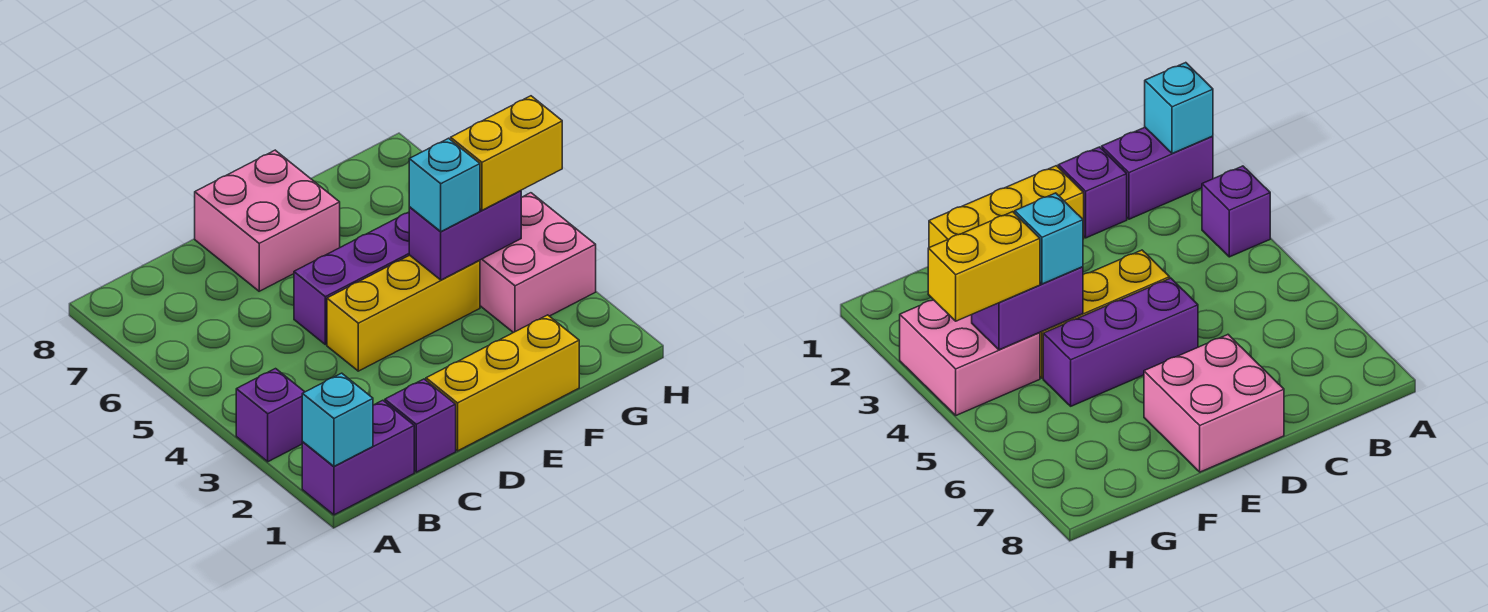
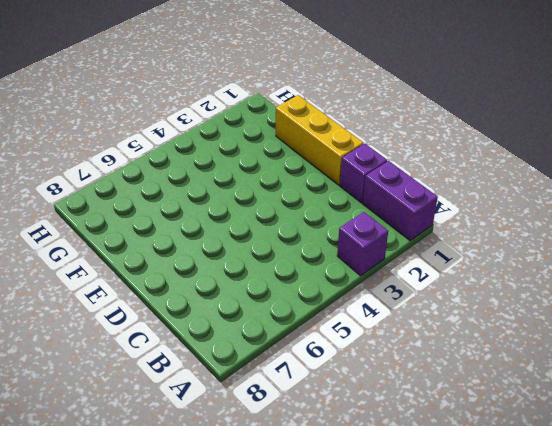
none -> yellow 1x3 brick [327,255,480,371]
none -> purple 1x3 brick [294,212,409,345]
none -> pink 2x2 brick [195,150,340,291]

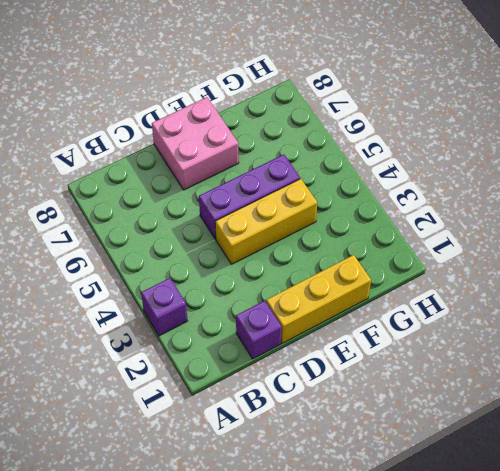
none -> purple 1x2 brick [302,400,414,515]
none -> pink 2x2 brick [480,193,596,333]
none -> cyan 1x1 brick [302,373,373,466]

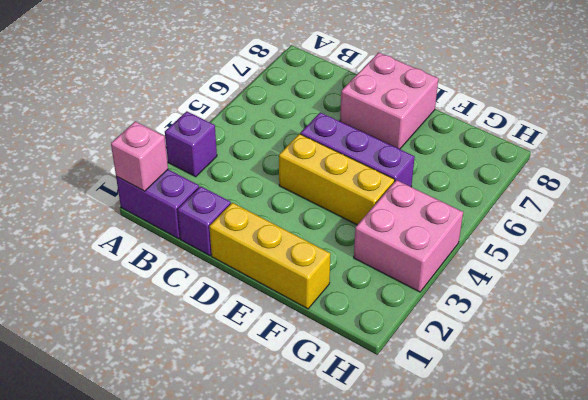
pink 1x1 brick [111,121,168,191] -> cyan 1x1 brick [302,373,373,466]
none -> purple 1x2 brick [409,191,521,280]
none -> cyan 1x1 brick [409,138,480,232]
none -> yellow 1x2 brick [451,96,562,210]

